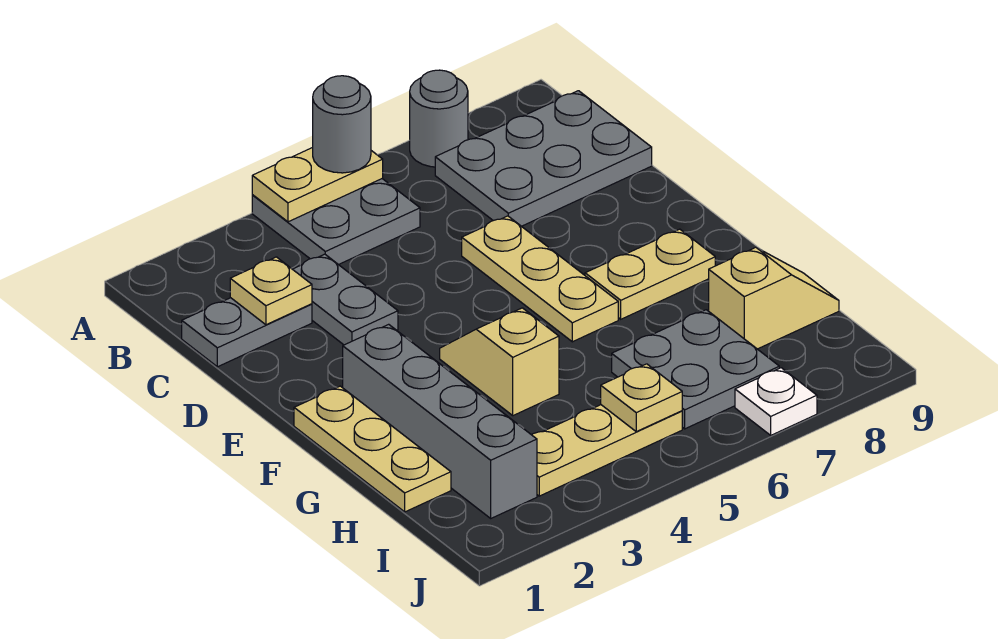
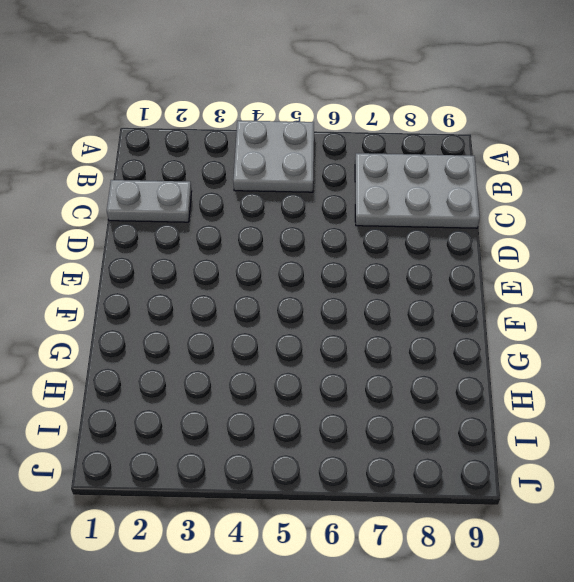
none -> grey 1x1 round brick [410,70,468,167]
none -> grey 1x2 plate [293,254,398,345]
none -> tan 1x3 plate [462,216,618,342]

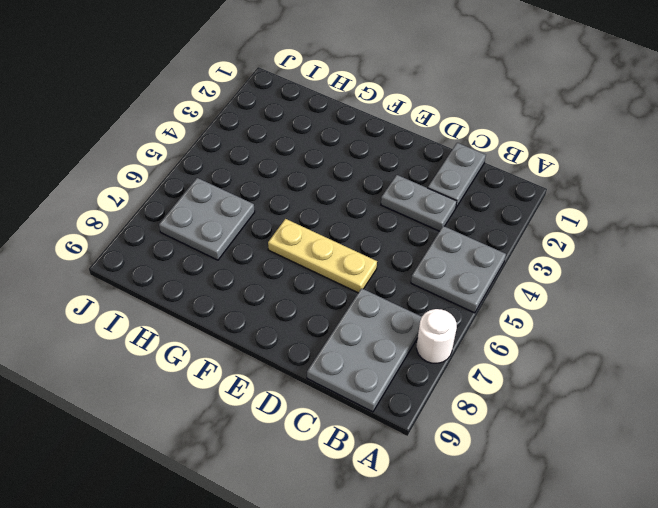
white 1x1 round brick [417,309,457,363] -> grey 1x1 round brick [410,70,468,167]
none -> tan 1x3 plate [294,386,451,512]
none -> grey 1x4 brick [343,324,537,518]
none -> tan 1x2 slope [440,308,559,416]

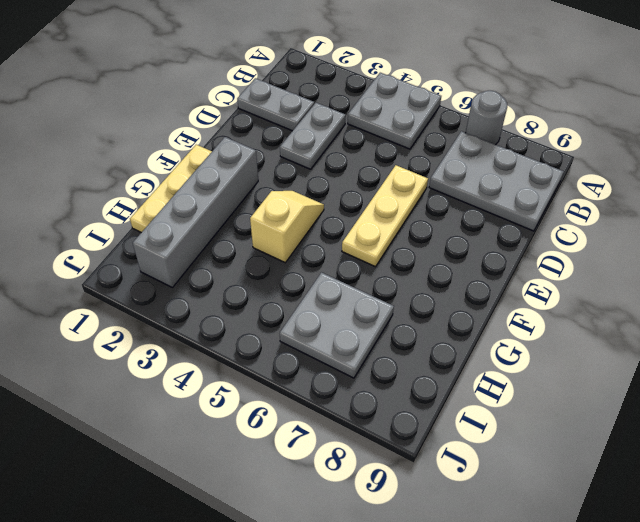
none -> tan 1x2 plate [585,229,715,319]
none -> tan 1x2 slope [709,247,839,349]
none -> tan 1x3 plate [532,405,682,496]

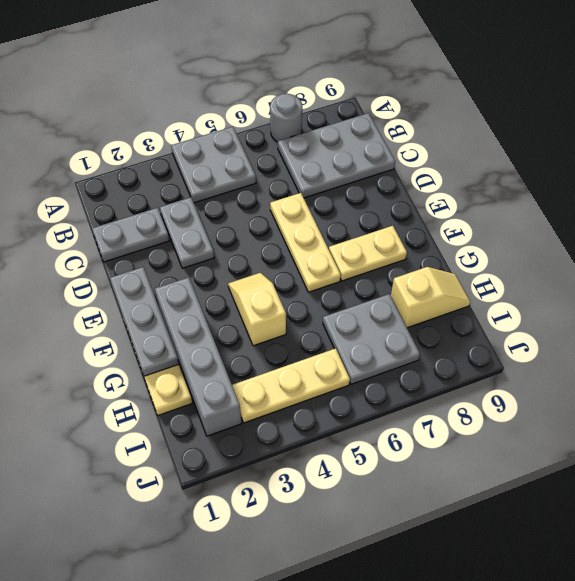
grey 1x3 plate [110,267,179,376] -> none
none -> white 1x1 plate [735,368,817,435]
none -> tan 1x2 plate [252,147,383,222]
none -> tan 1x1 plate [230,257,312,325]

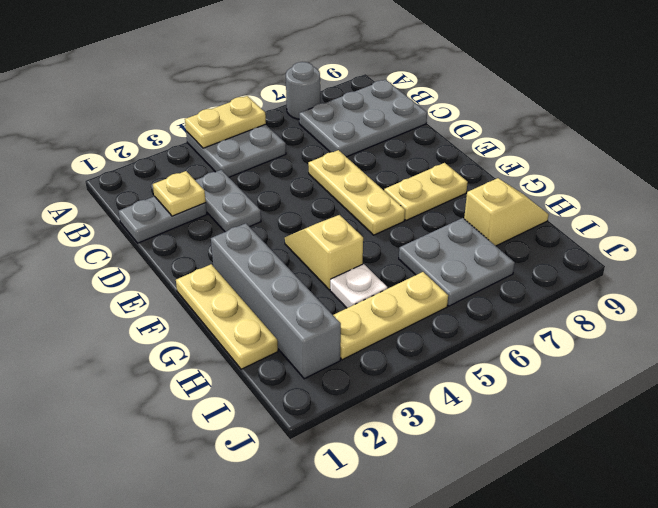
white 1x1 plate [330,264,387,308] -> white 1x1 plate moved to [735,368,817,435]
none -> tan 1x1 plate [601,364,682,432]
none -> grey 1x1 round brick [313,76,371,173]

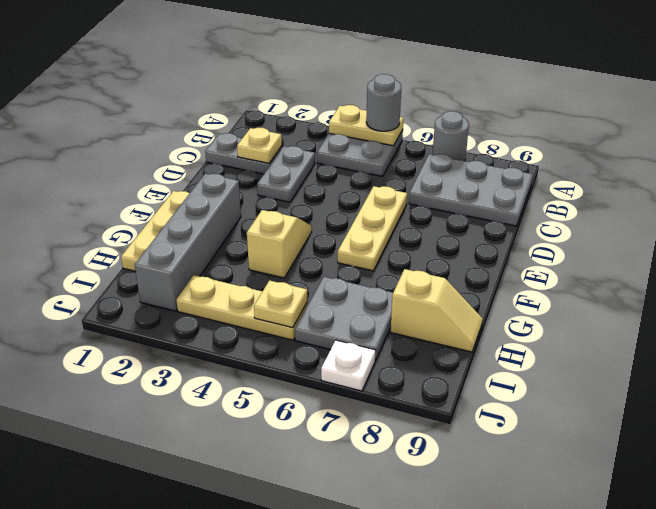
none -> tan 1x2 plate [585,229,715,319]

